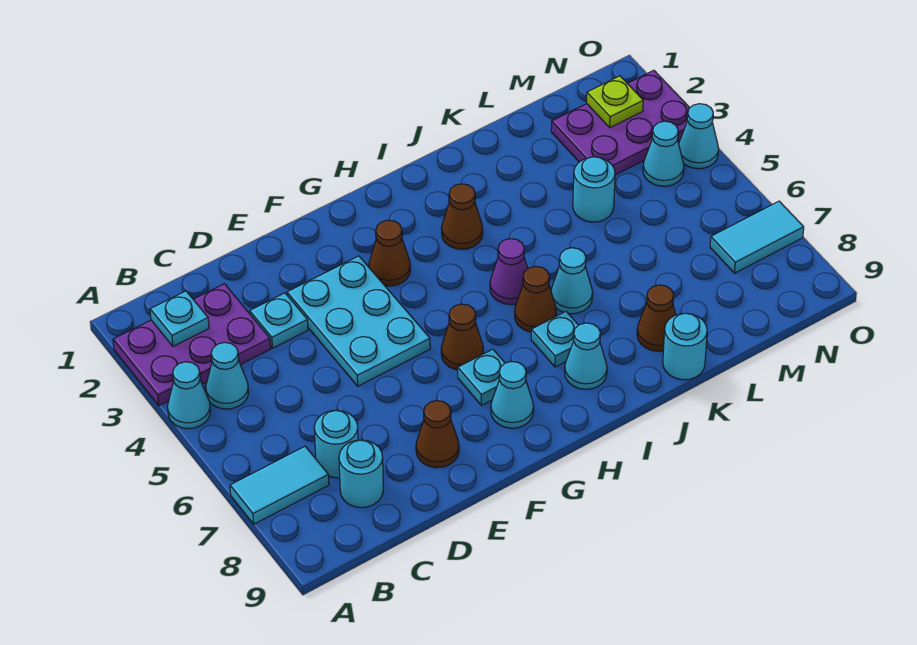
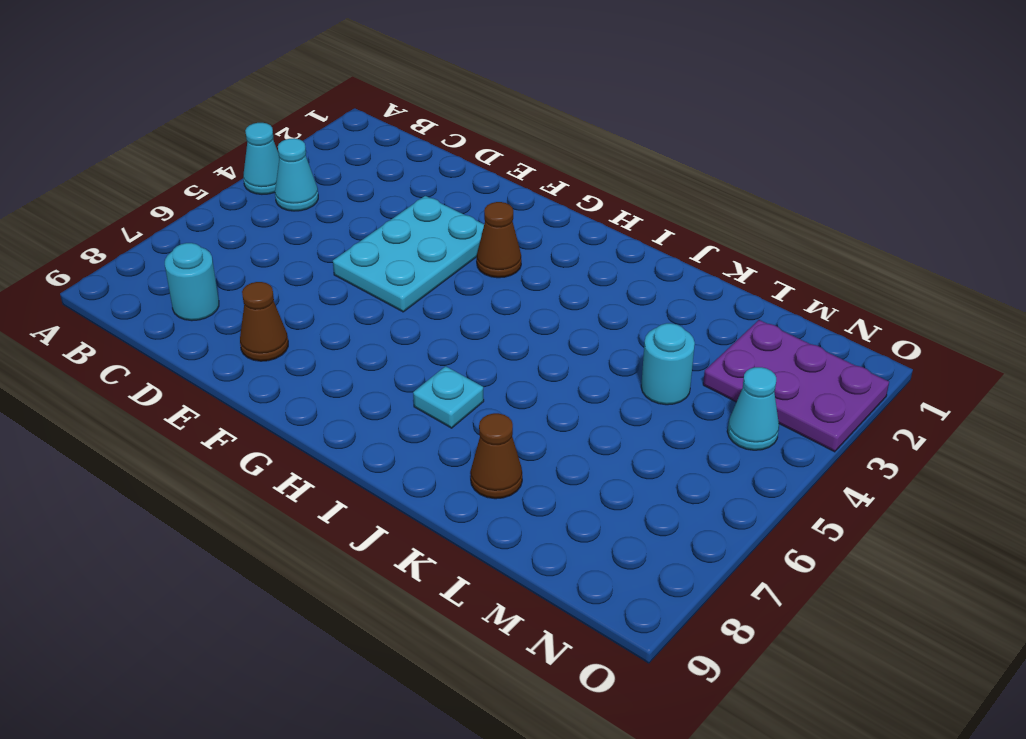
none -> purple 2x3 plate [113,284,271,406]
none -> cyan 1x2 tile [230,446,329,524]
none -> cyan 1x1 round brick [314,410,358,478]

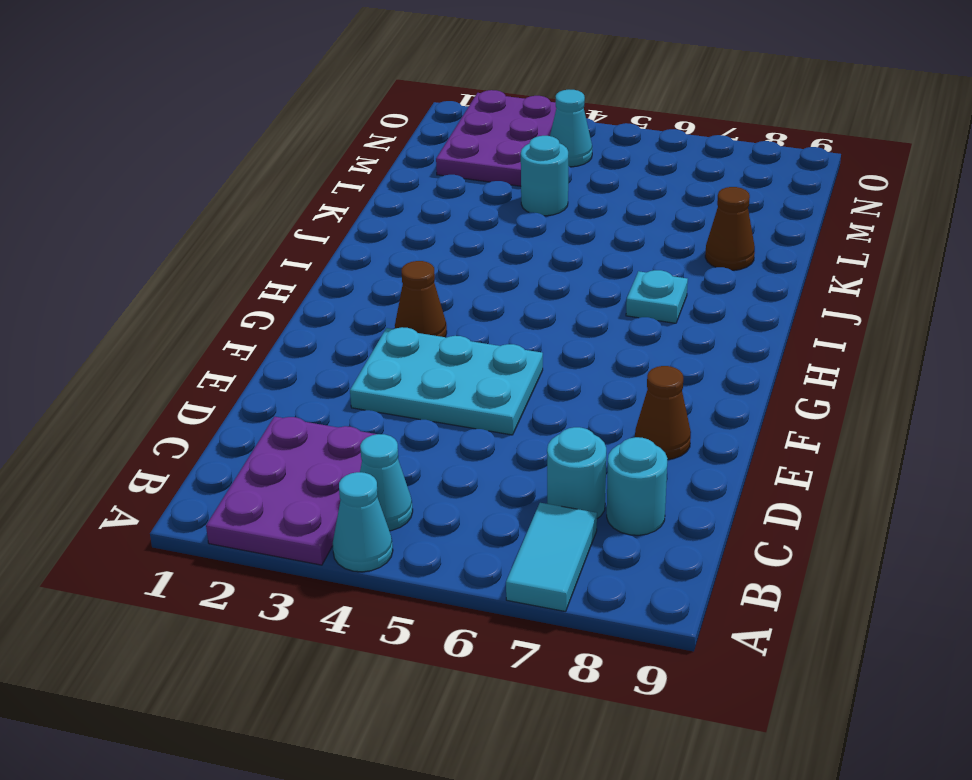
none -> cyan 1x1 plate [250,293,308,348]
none -> brown 1x1 cone [441,304,483,370]
none -> cyan 1x1 plate [458,349,505,405]

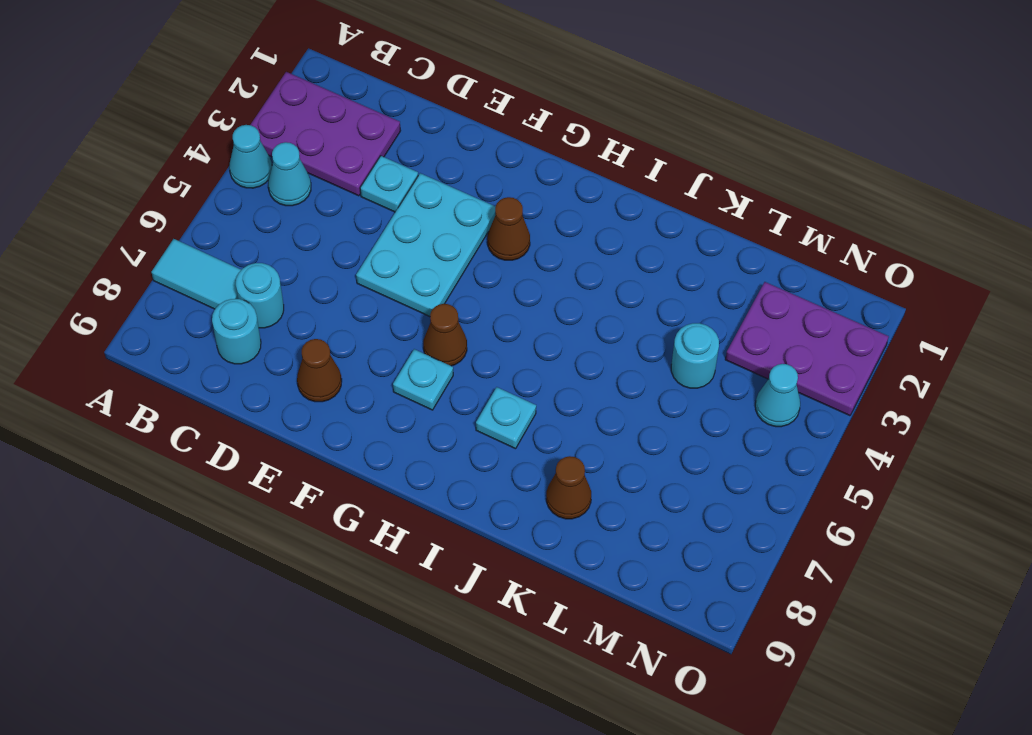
none -> cyan 1x1 cone [491,362,534,428]
none -> brown 1x1 cone [441,184,483,249]
none -> purple 1x1 cone [490,239,528,304]

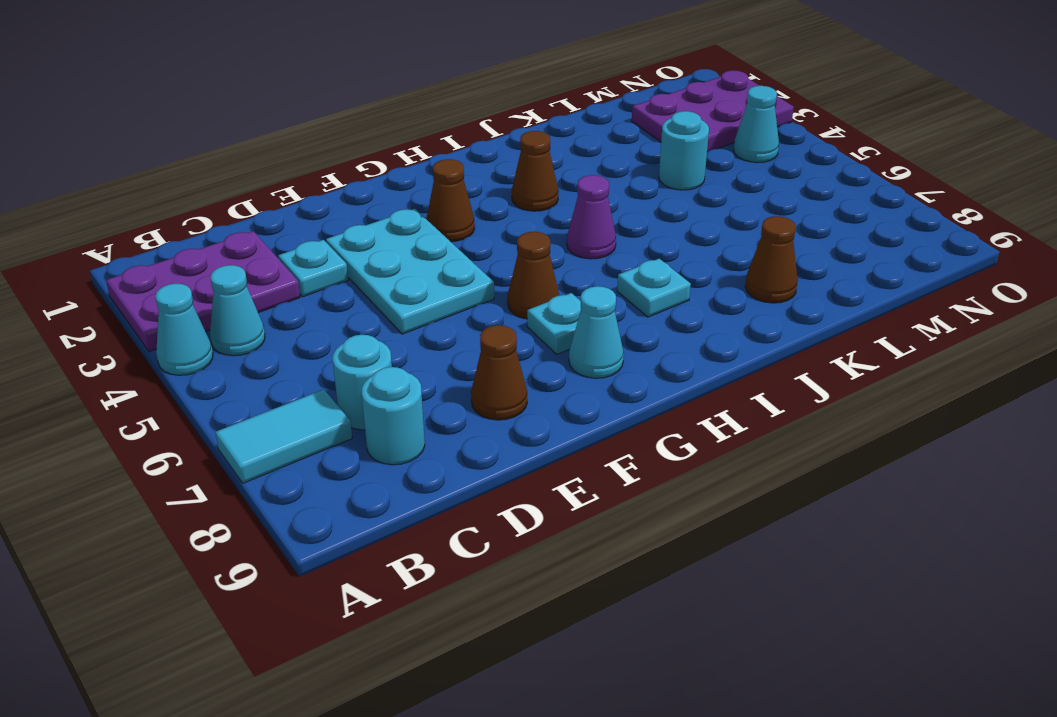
none -> brown 1x1 cone [515,266,556,332]
none -> cyan 1x1 cone [565,323,607,389]
none -> cyan 1x1 cone [551,248,593,314]

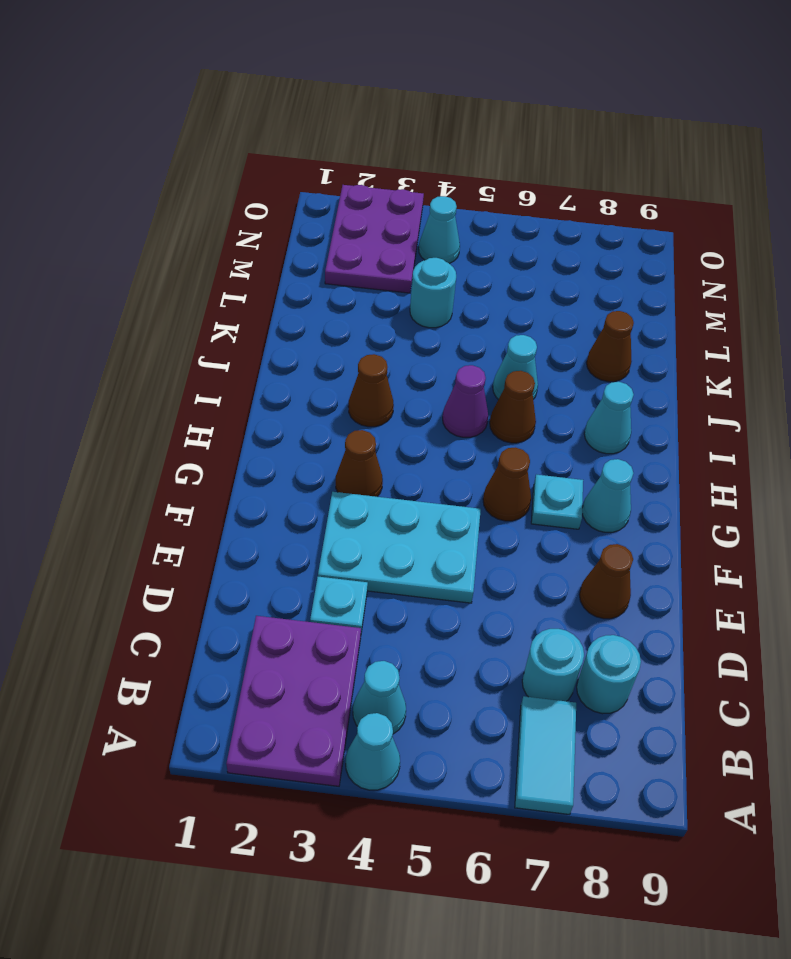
none -> cyan 1x1 plate [531,312,578,367]
none -> cyan 1x1 round brick [663,313,707,380]
none -> cyan 1x2 tile [710,201,804,273]

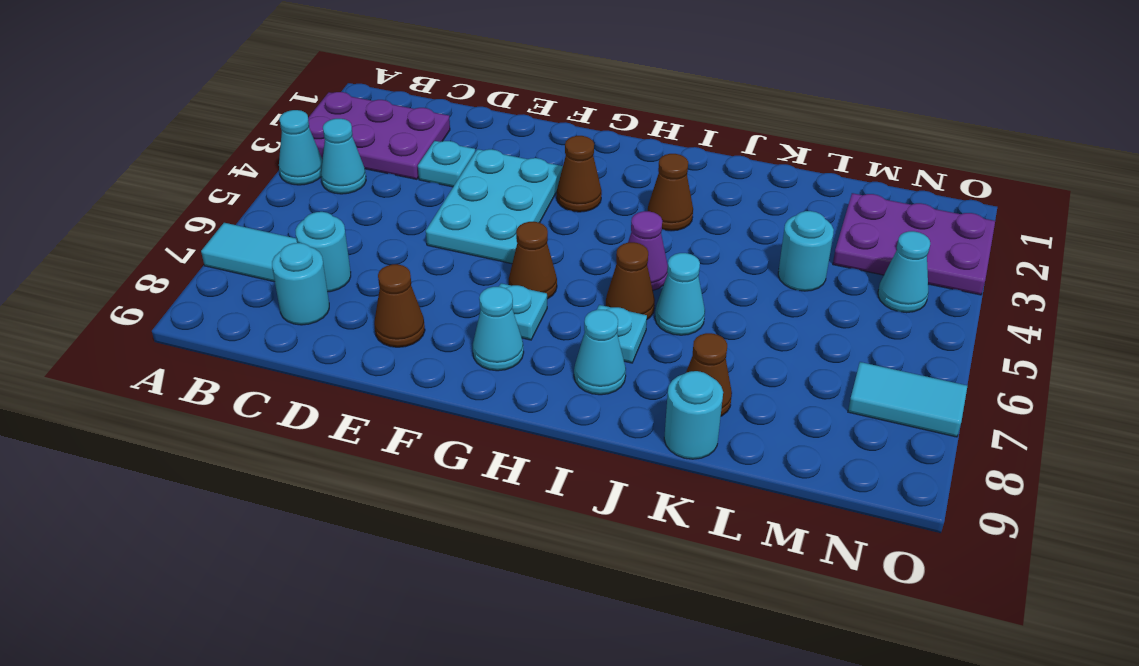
none -> cyan 1x1 cone [679,104,719,169]
none -> cyan 1x1 plate [150,291,209,346]
none -> lime 1x1 plate [587,76,643,128]

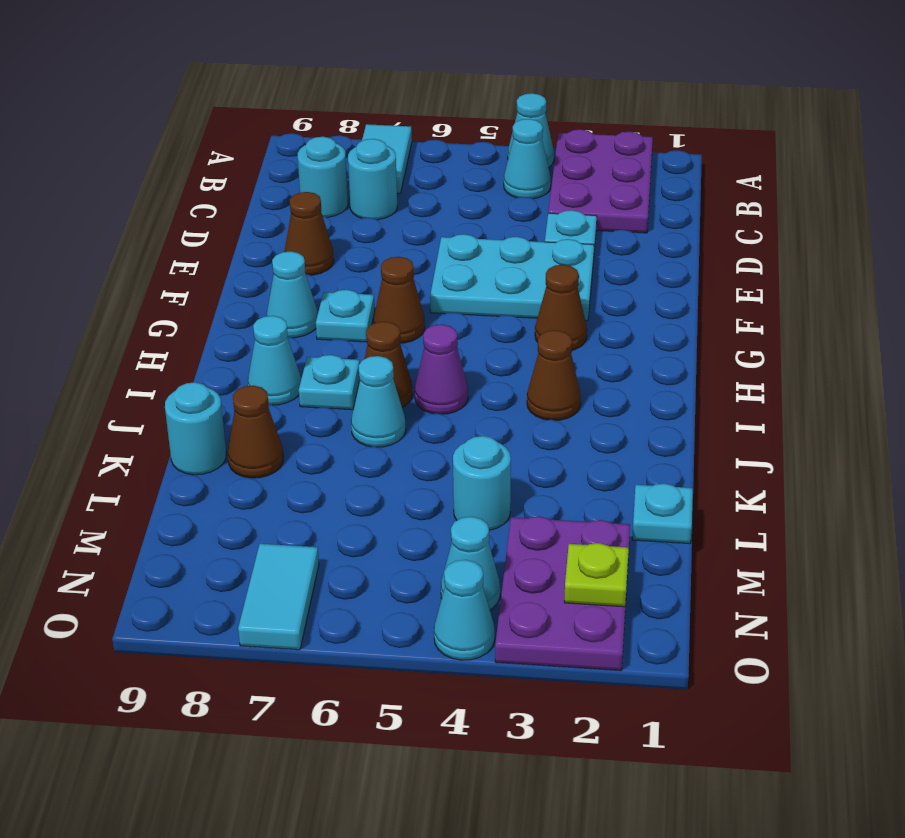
cyan 1x1 plate [632,483,693,544] -> cyan 1x1 plate moved to [150,291,209,346]

